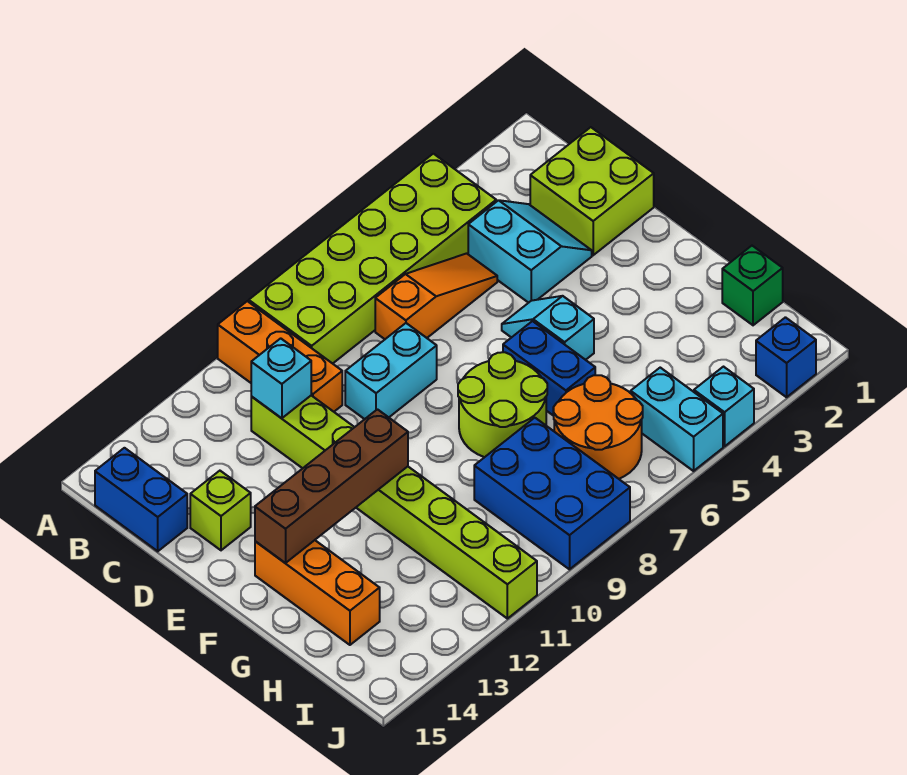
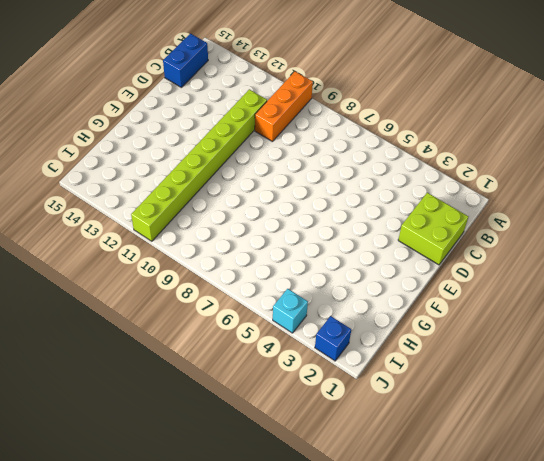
none -> lime 2x6 brick [249,154,496,364]
none -> cyan 2x2 slope [468,200,592,303]
none -> orange 1x3 slope [375,253,497,339]

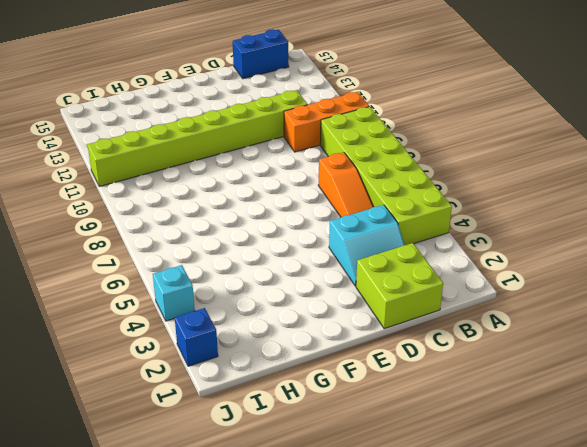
none -> cyan 1x2 brick [345,323,437,419]
none -> lime 1x1 brick [190,471,251,550]
none -> cyan 1x2 slope [502,296,594,360]

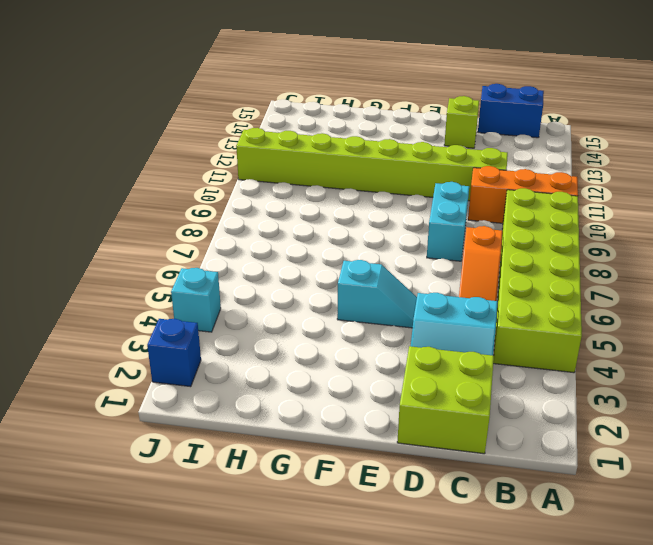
none -> blue 1x2 brick [503,321,595,416]
none -> lime 2x2 round brick [458,352,547,457]
none -> orange 1x3 brick [255,540,380,645]

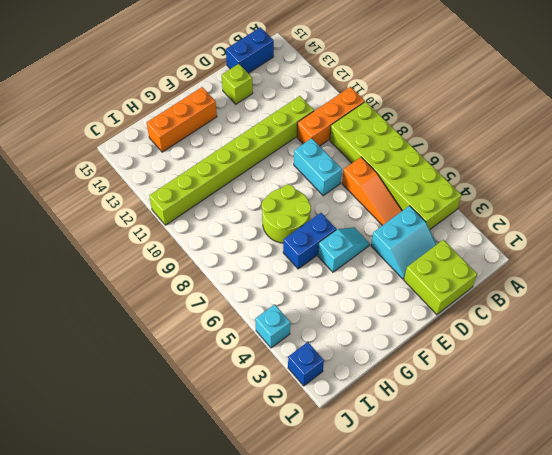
none -> green 1x1 brick [722,246,783,325]
none -> orange 2x2 round brick [553,375,643,479]
none -> blue 2x3 brick [474,418,630,569]

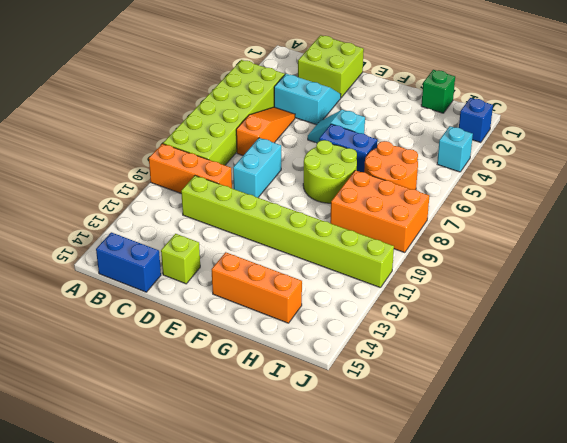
orange 2x3 brick [330,170,429,253] -> blue 2x3 brick [474,418,630,569]
none -> cyan 1x2 brick [631,368,723,471]
none -> cyan 1x1 brick [251,338,311,418]
none -> brown 1x4 brick [255,409,408,563]

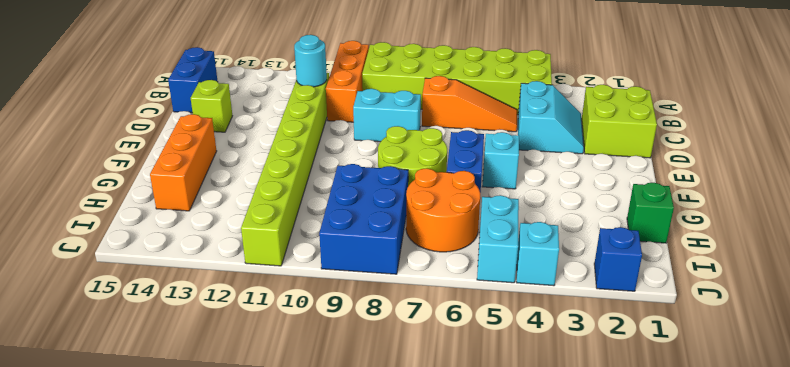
cyan 1x1 round brick [294,35,327,87] -> cyan 1x1 brick [251,338,311,418]
none -> brown 1x4 brick [255,409,408,563]

